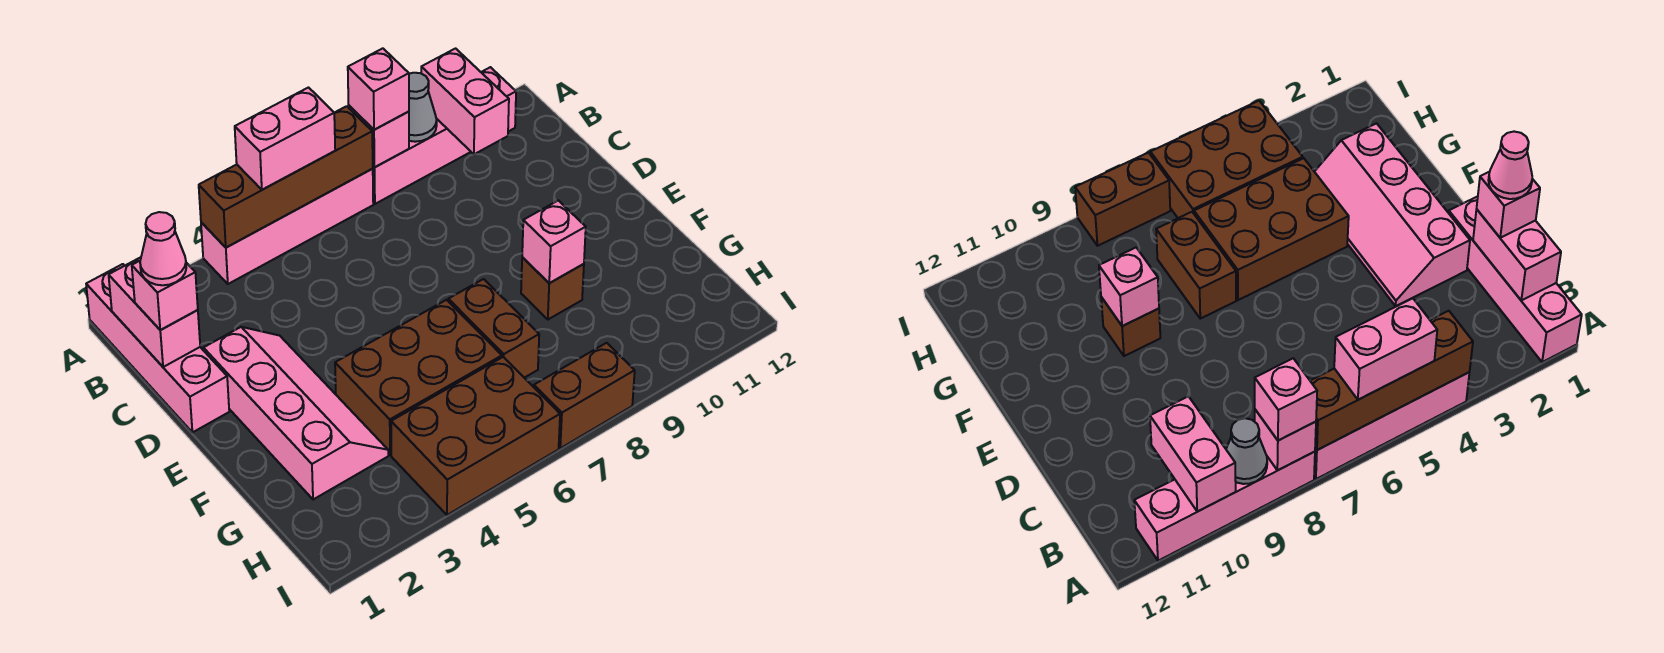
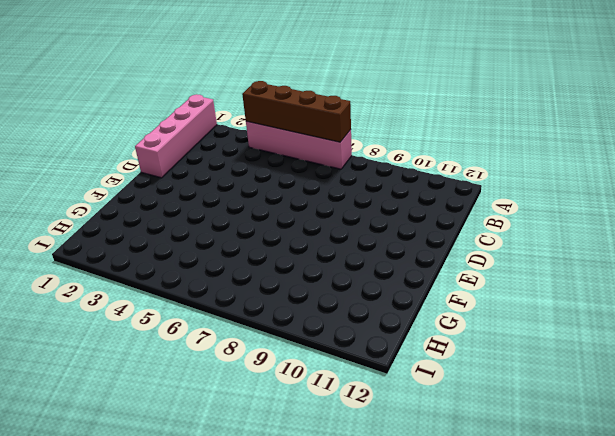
none -> pink 1x4 brick [373,67,516,204]
none -> pink 2x4 slope [204,327,388,500]
none -> brown 2x3 brick [335,300,502,455]

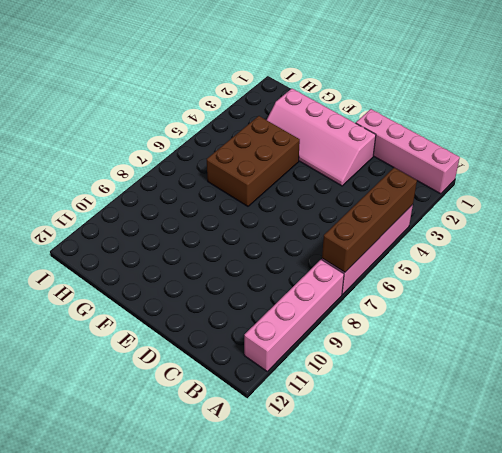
none -> brown 1x2 brick [448,279,539,378]
none -> brown 1x1 brick [521,257,584,319]
none -> brown 2x3 brick [391,357,560,515]

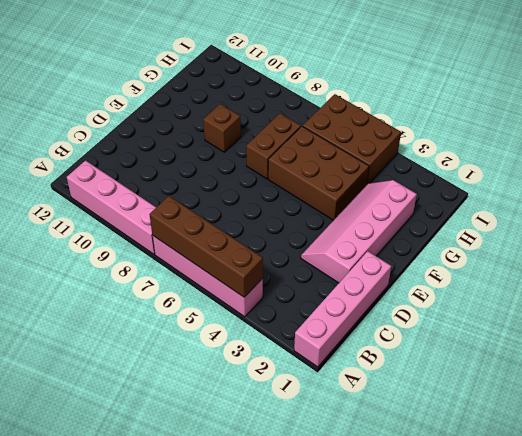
none -> brown 1x2 brick [534,343,635,448]
none -> pink 1x1 brick [349,106,409,167]
none -> grey 1x1 cone [409,73,437,142]

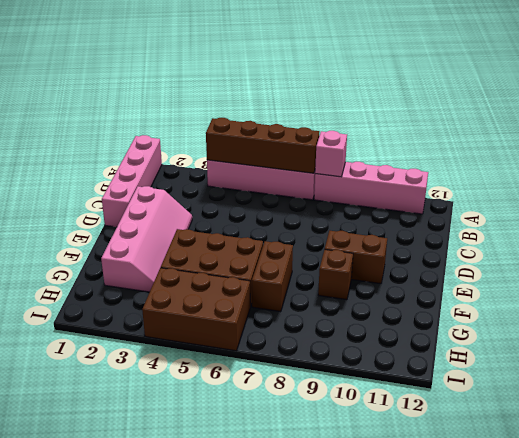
brown 1x2 brick [325,231,387,284] -> brown 1x2 brick moved to [534,343,635,448]
none -> grey 1x1 cone [409,73,437,142]
none -> pink 1x2 brick [421,49,509,154]
none -> pink 1x2 brick [109,257,200,367]

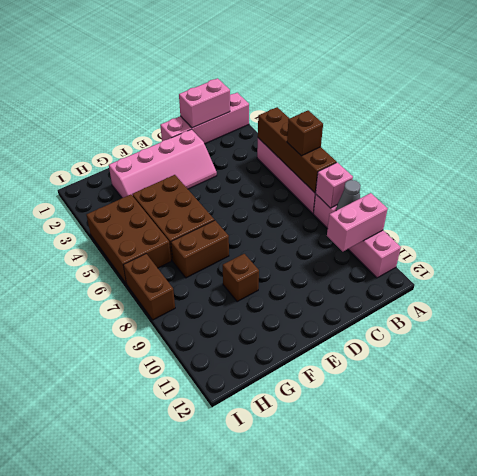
brown 1x1 brick [287,110,323,156] -> pink 1x2 brick [235,88,335,190]
none -> pink 1x1 brick [522,200,586,283]
none -> pink 1x1 brick [348,48,409,130]
none -> pink 1x1 brick [132,261,198,330]

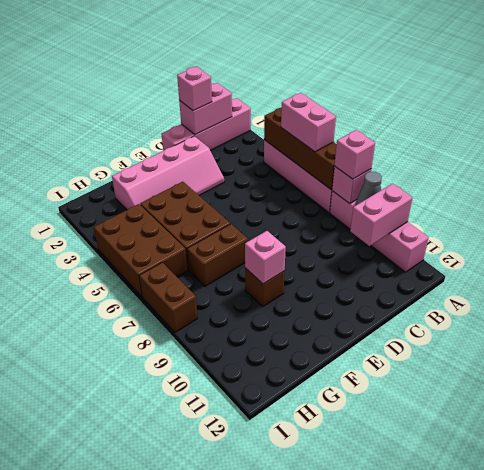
none -> pink 1x1 cone [140,212,186,285]

